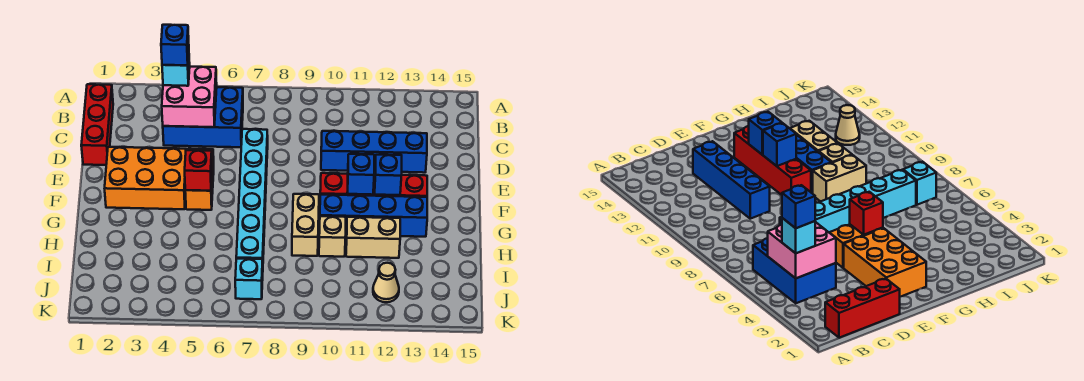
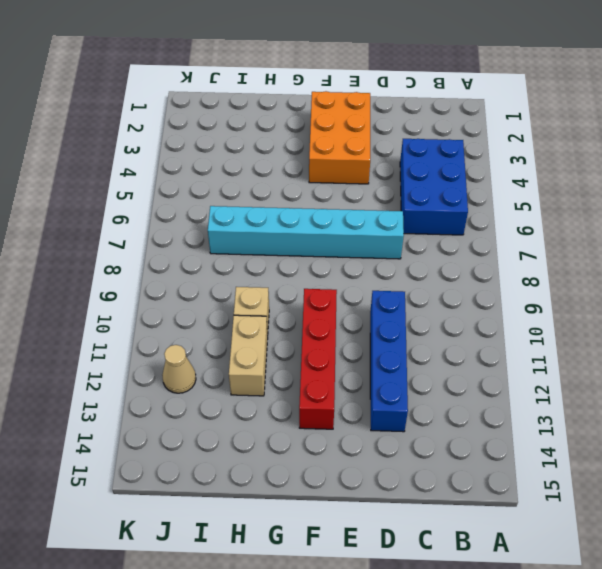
none -> red 1x3 brick [81,84,113,165]
none -> orange 1x2 brick [185,149,214,210]
none -> tan 1x2 brick [292,194,319,256]

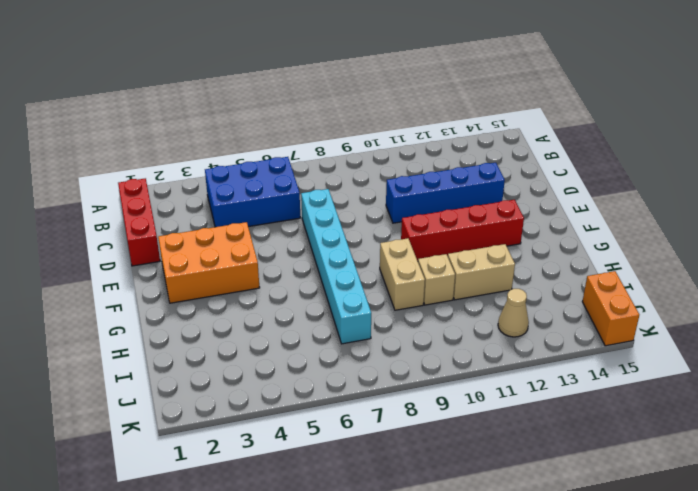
orange 1x2 brick [582,271,639,346] -> orange 1x2 brick moved to [185,149,214,210]
none -> blue 1x4 brick [320,195,427,237]
none -> cyan 1x1 brick [235,259,263,299]
none -> pink 2x2 brick [162,67,217,127]

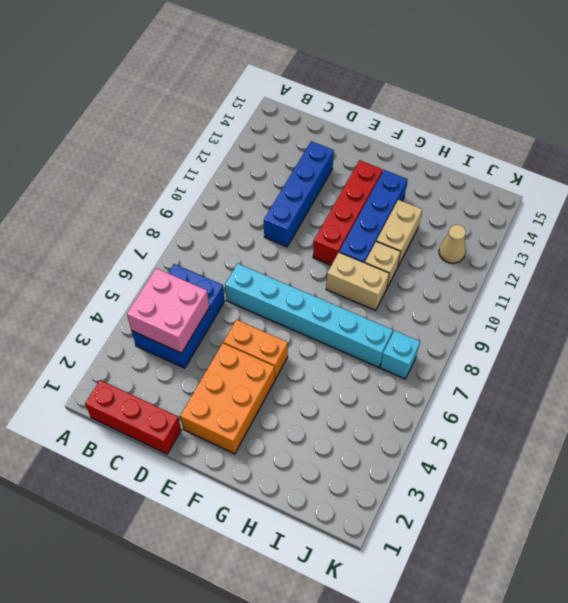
none -> red 1x1 brick [185,150,212,191]
none -> blue 1x1 brick [347,154,374,195]
none -> blue 1x1 brick [374,155,402,195]

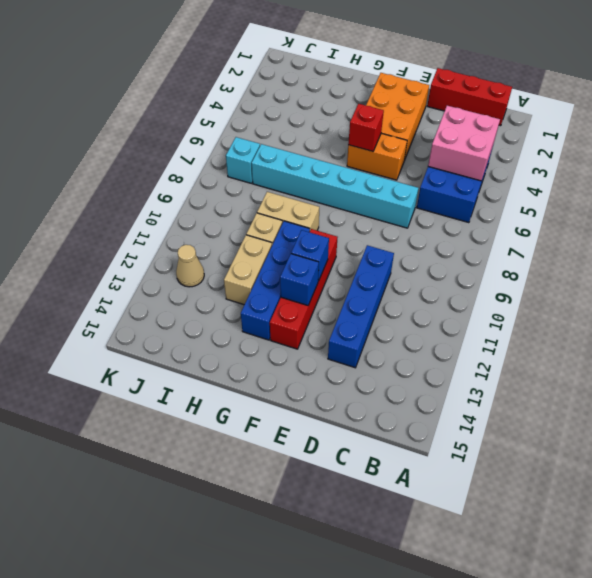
none -> cyan 1x1 brick [162,52,190,86]
none -> blue 1x1 brick [161,25,189,65]

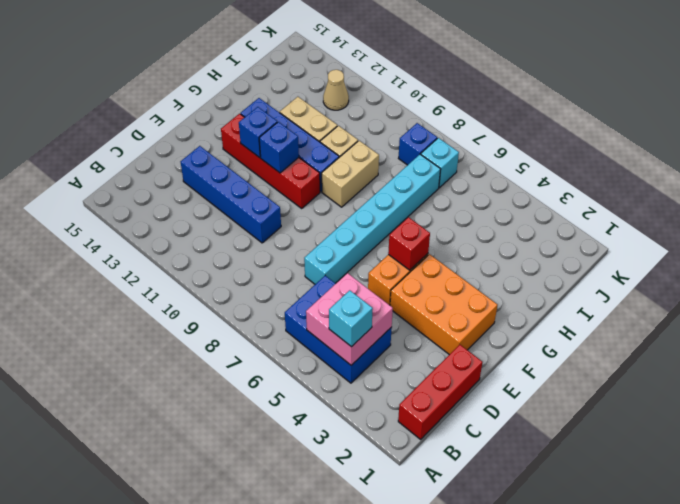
blue 1x1 brick [398,123,437,165] -> blue 1x1 brick moved to [161,25,189,65]

